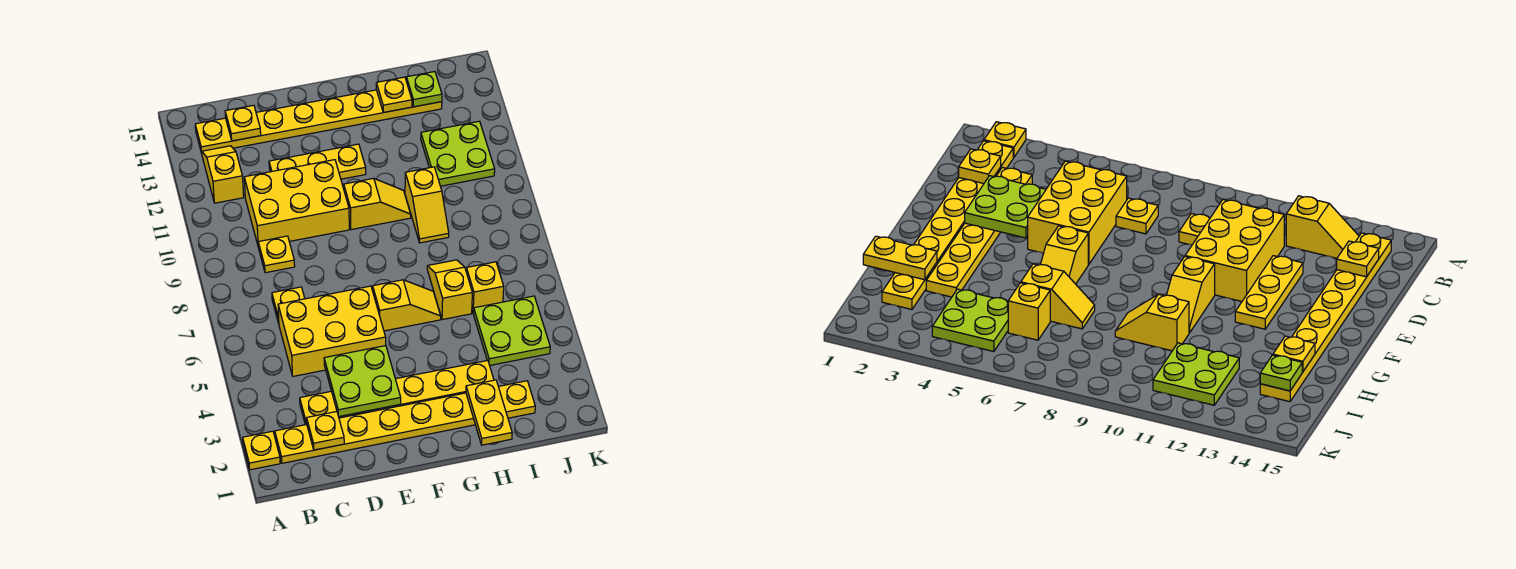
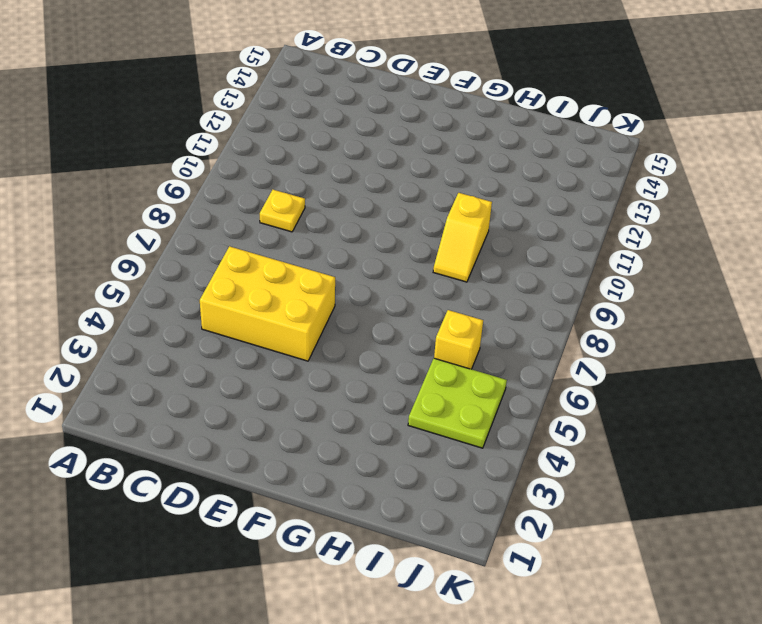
none -> yellow 1x1 plate [243,431,280,470]
none -> yellow 1x8 plate [275,381,535,463]
none -> yellow 1x2 slope [202,146,244,203]

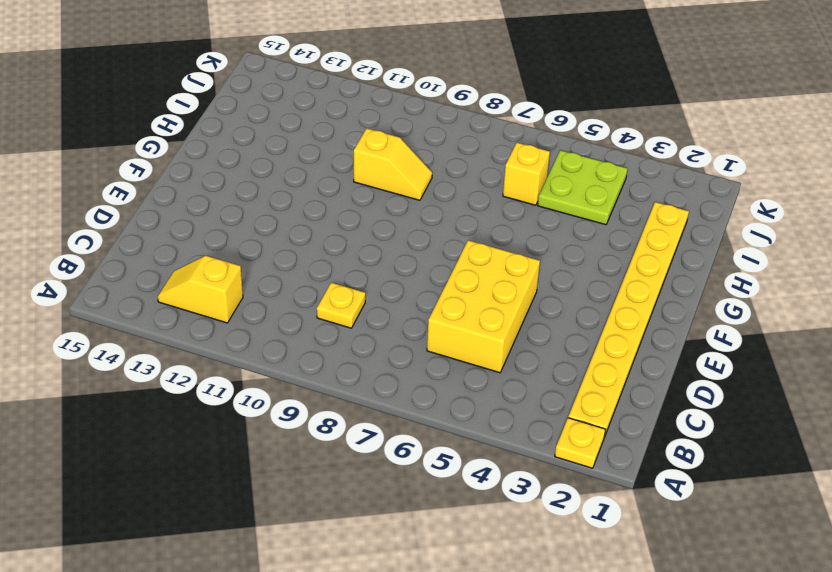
none -> yellow 1x8 plate [195,90,442,153]
none -> yellow 1x6 plate [300,360,494,425]
none -> yellow 1x1 plate [272,287,305,323]

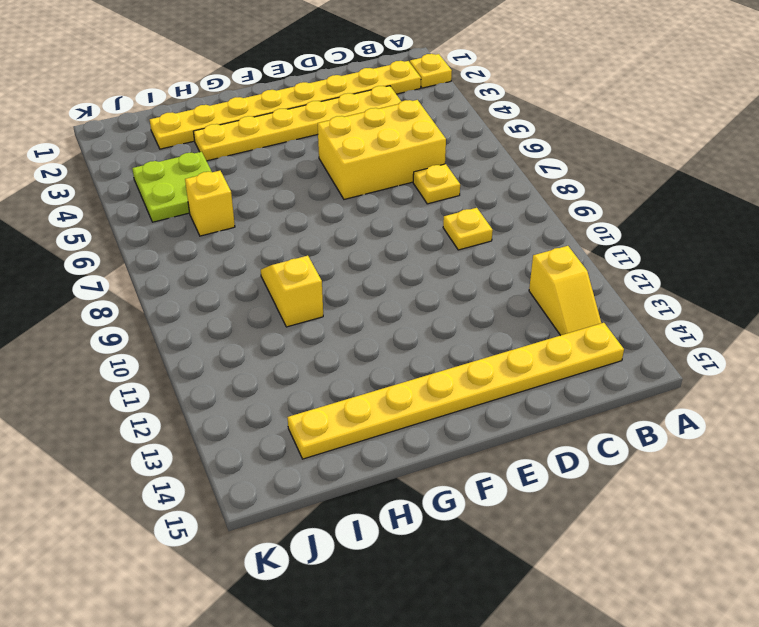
none -> yellow 2x3 brick [244,160,349,247]
none -> yellow 1x3 plate [269,144,366,179]
none -> yellow 1x2 slope [373,280,441,331]

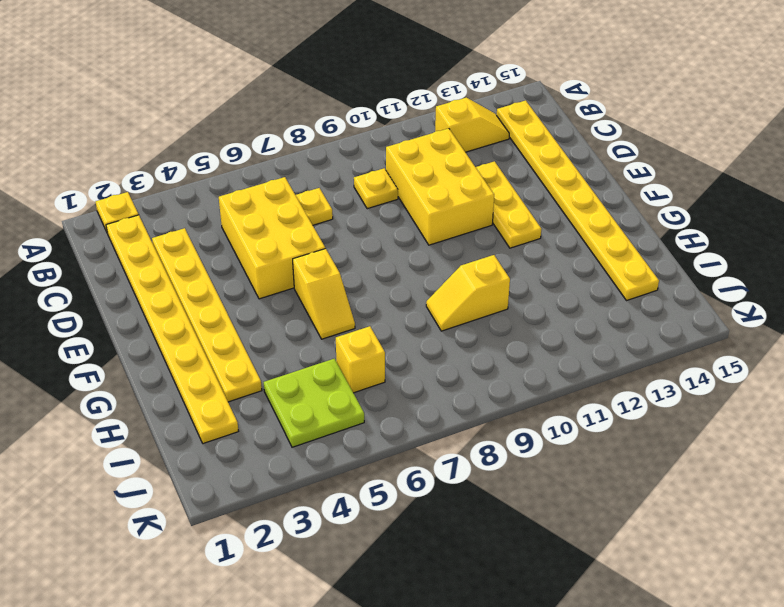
none -> yellow 1x2 slope [344,178,411,230]
none -> yellow 1x2 slope [427,260,472,320]
none -> lime 2x2 plate [421,121,495,186]

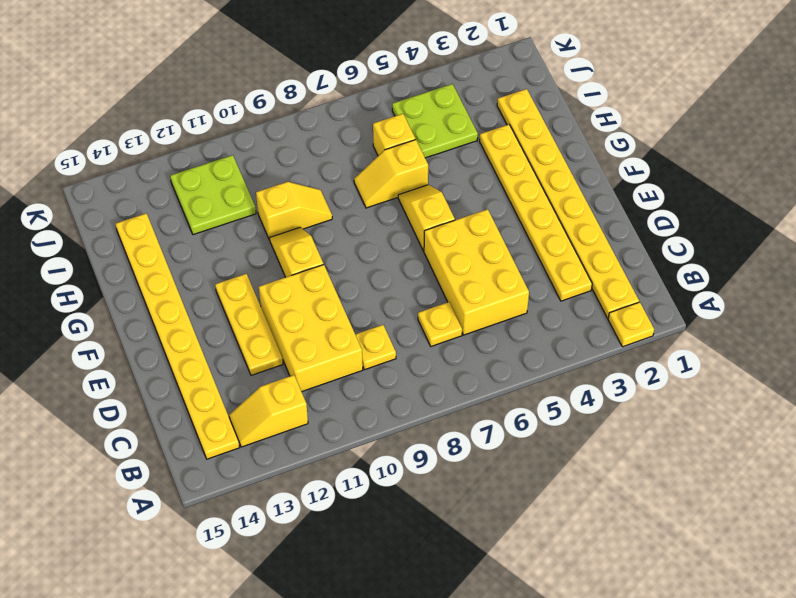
none -> yellow 1x1 plate [306,412,344,450]
none -> yellow 1x1 plate [225,105,261,141]
none -> lime 2x2 plate [324,346,401,417]

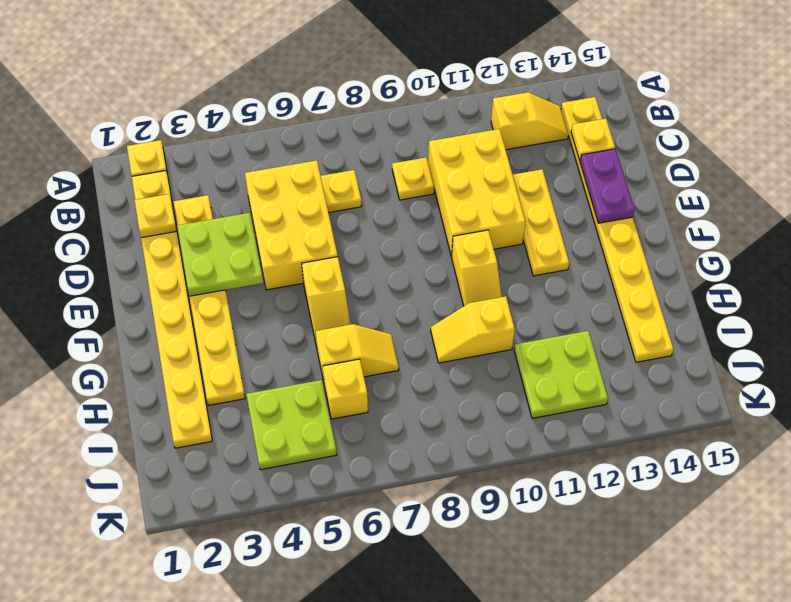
purple 1x2 plate [580,149,635,223] -> none
none -> yellow 1x2 plate [466,380,512,445]
none -> yellow 1x1 plate [376,77,412,112]
none -> lime 1x1 plate [406,72,442,107]

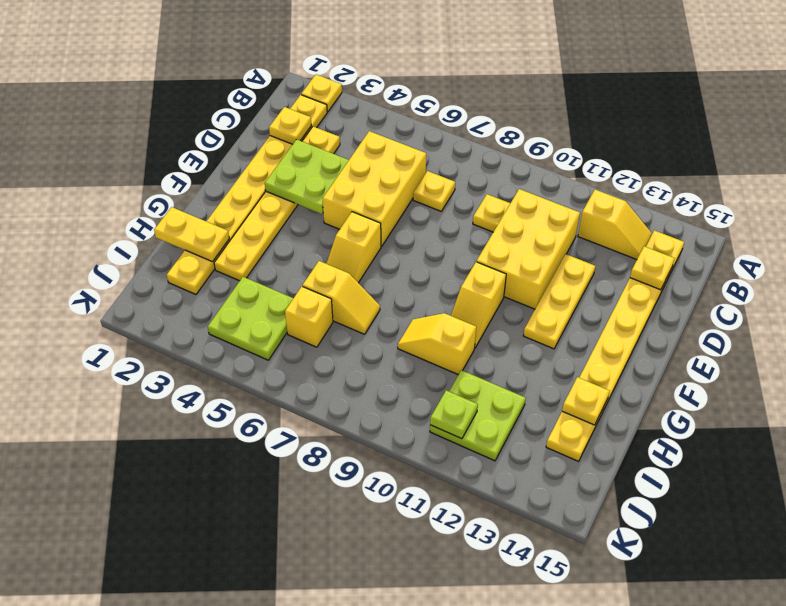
lime 1x1 plate [430,390,478,439] -> lime 1x1 plate moved to [406,72,442,107]

